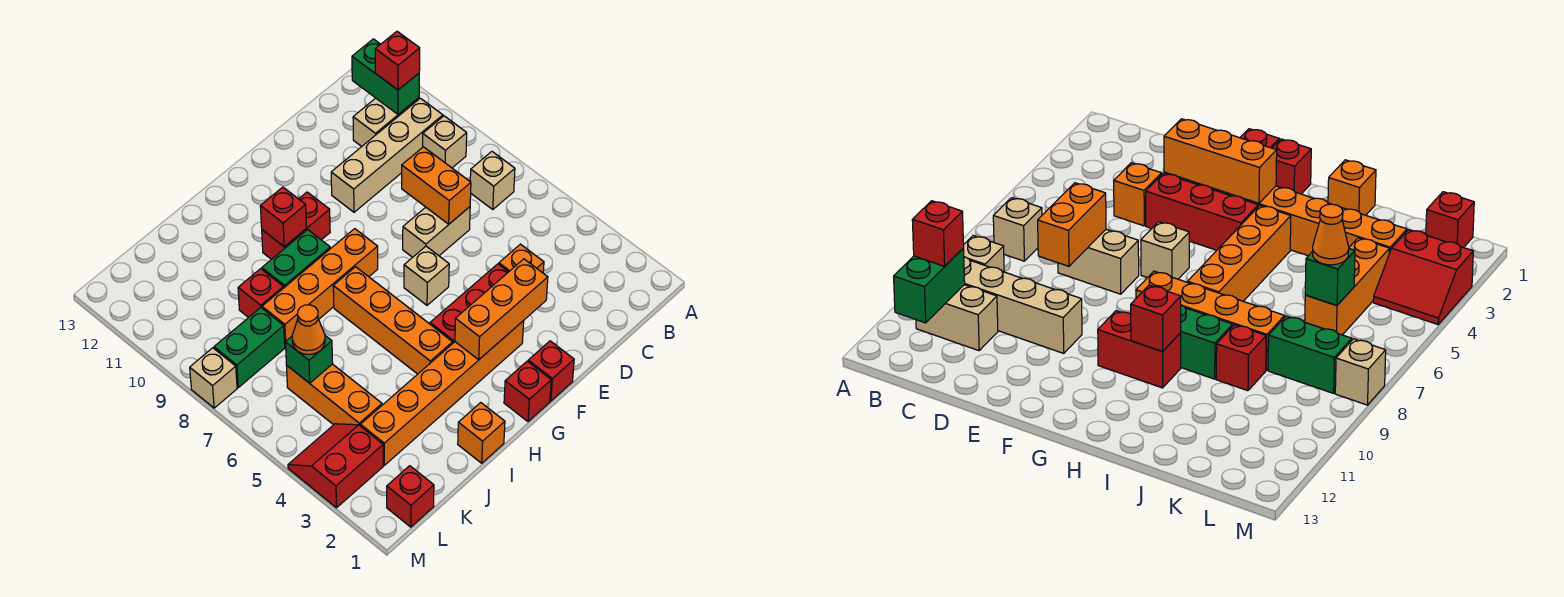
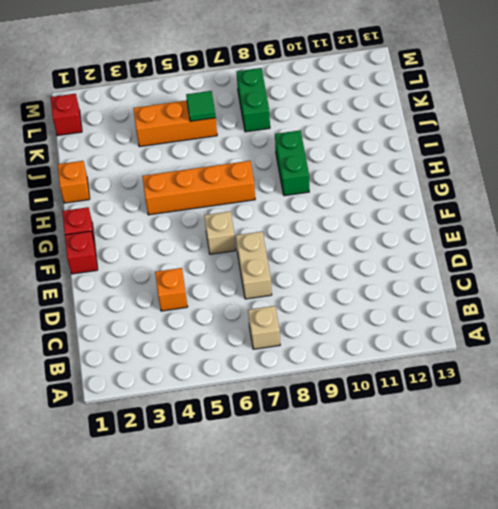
green 1x1 tile [186,91,216,121] -> green 1x1 brick [285,336,333,383]
none -> tan 1x1 brick [423,116,467,168]
none -> tan 1x4 brick [331,98,443,212]
none -> tan 1x2 brick [353,98,419,146]

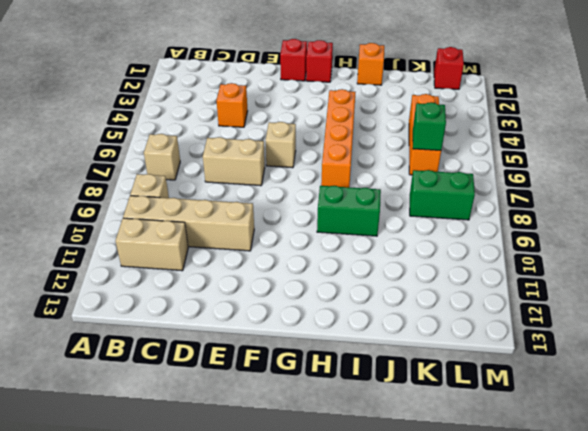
none -> red 1x3 brick [430,264,508,343]
none -> orange 1x6 brick [361,321,524,465]
none -> orange 1x4 brick [262,229,378,347]

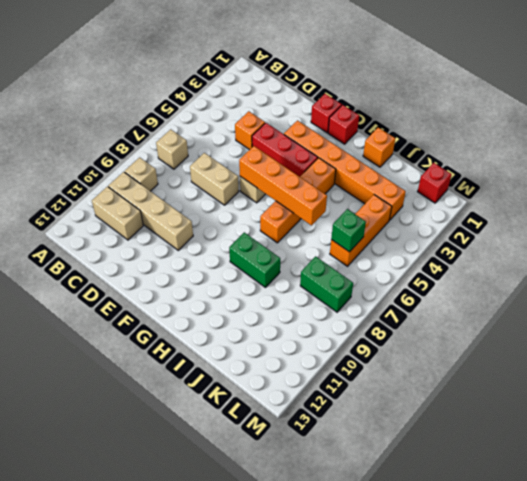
orange 1x4 brick [239,146,327,225] -> orange 1x4 brick moved to [262,229,378,347]
none -> red 1x2 brick [262,192,330,259]
none -> red 1x1 brick [238,269,283,318]
none -> red 2x2 slope [288,424,383,508]

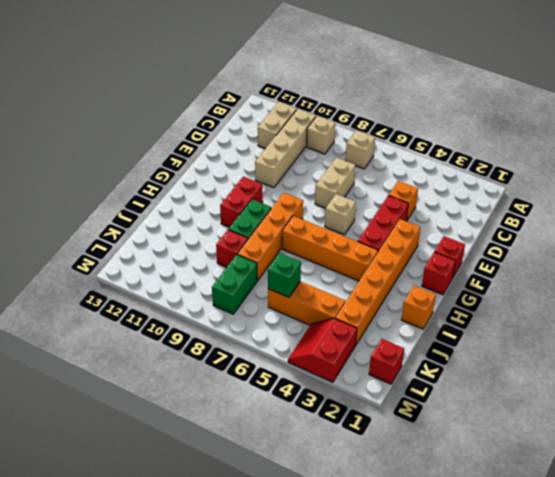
none -> tan 1x1 brick [190,348,237,408]
none -> green 1x2 brick [352,39,419,114]
none -> orange 1x2 brick [402,147,471,224]

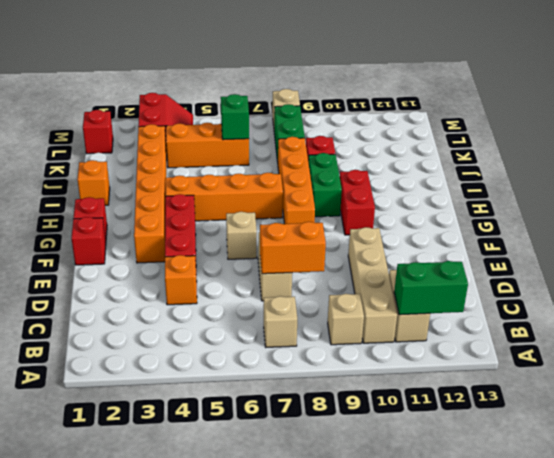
none -> orange 1x3 brick [455,259,548,360]
none -> red 1x1 brick [260,187,306,247]
none -> red 1x1 brick [375,31,420,90]

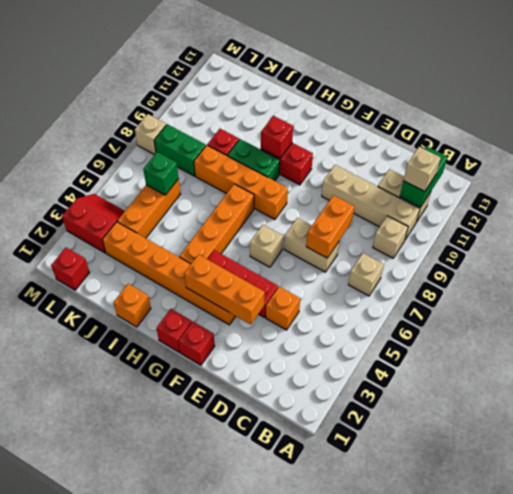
tan 1x1 brick [404,147,441,192] -> red 1x1 brick [375,31,420,90]
none -> orange 1x1 cone [292,305,325,354]

